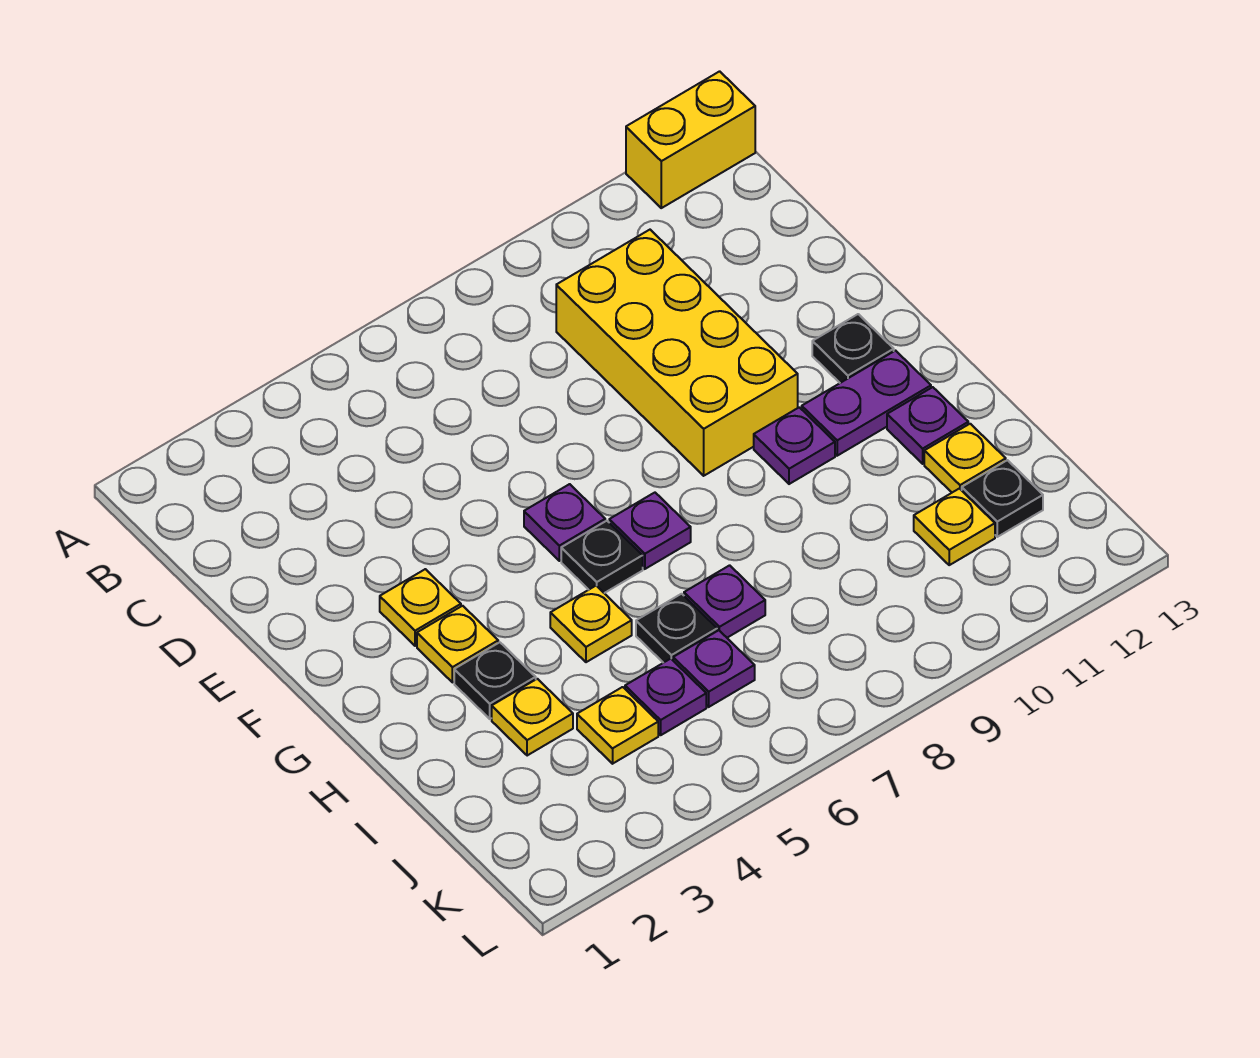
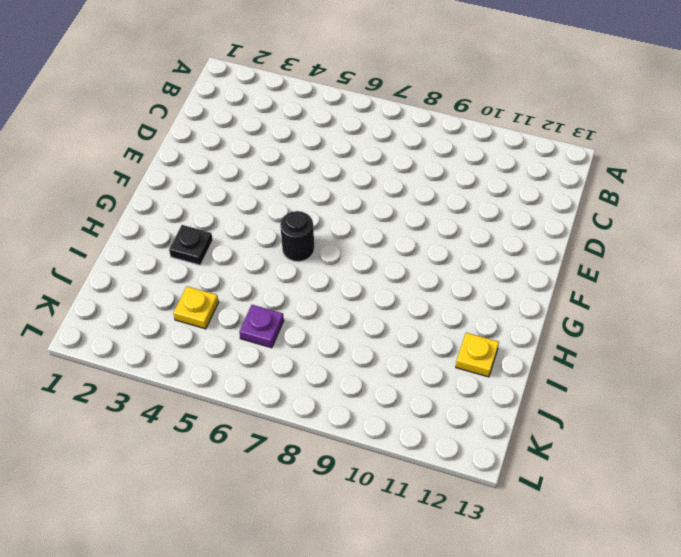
black 1x1 round brick [280,211,314,262] -> black 1x1 plate [561,521,643,593]
none -> yellow 1x2 brick [626,71,755,208]
none -> yellow 2x4 brick [556,230,798,476]
none -> yellow 1x1 plate [380,569,461,646]

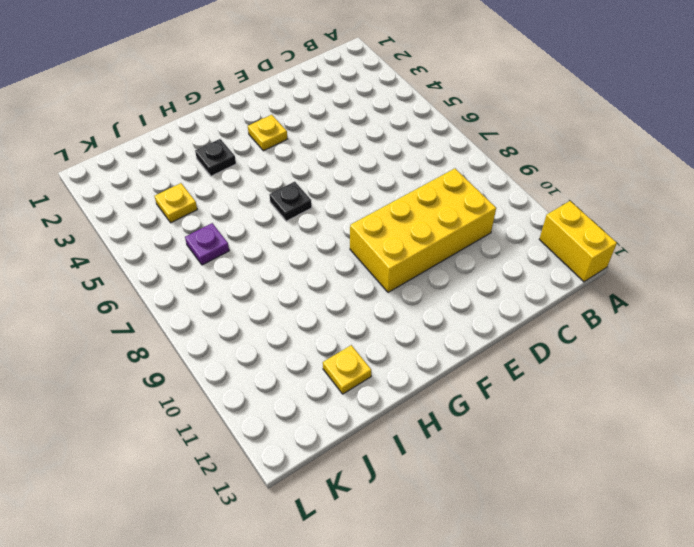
none -> purple 1x1 plate [524,484,605,561]
none -> black 1x1 plate [812,314,894,383]
none -> yellow 1x1 plate [417,606,498,682]

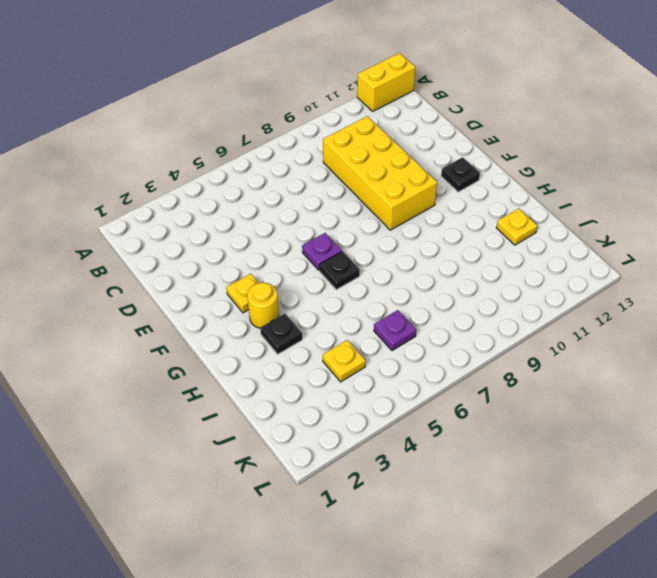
yellow 1x1 round brick [247,282,279,328] -> yellow 1x1 plate [417,606,498,682]
none -> purple 1x1 plate [609,493,691,569]
none -> purple 1x1 plate [754,407,835,484]
none -> purple 1x2 plate [802,351,931,456]

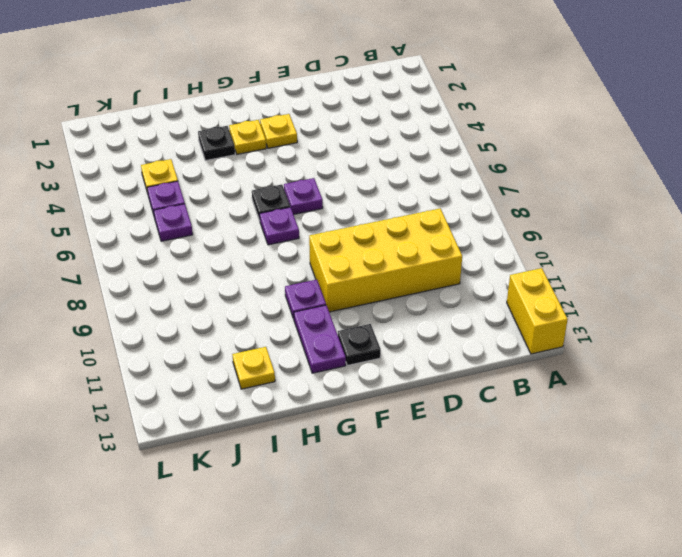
none -> yellow 1x1 plate [550,586,632,662]
none -> purple 1x1 plate [887,387,968,464]
none -> yellow 1x1 plate [492,679,573,756]

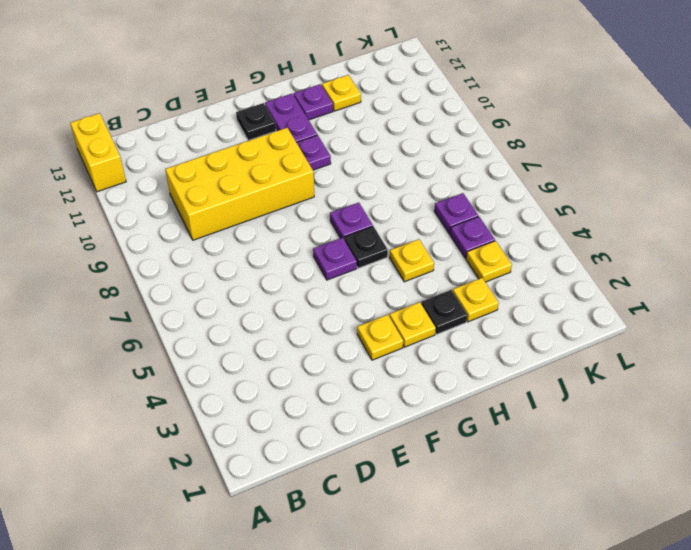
none -> black 1x1 plate [636,594,717,663]
none -> purple 1x1 plate [684,565,765,638]
none -> yellow 1x1 plate [914,489,995,565]

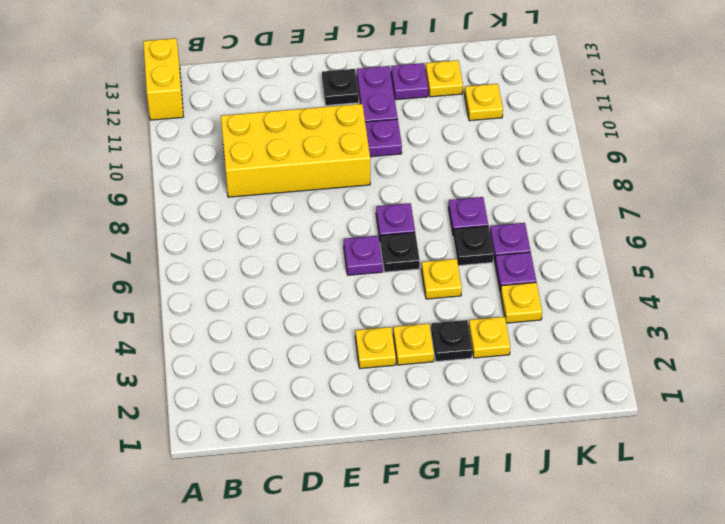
none -> black 1x1 plate [962,460,1043,537]

